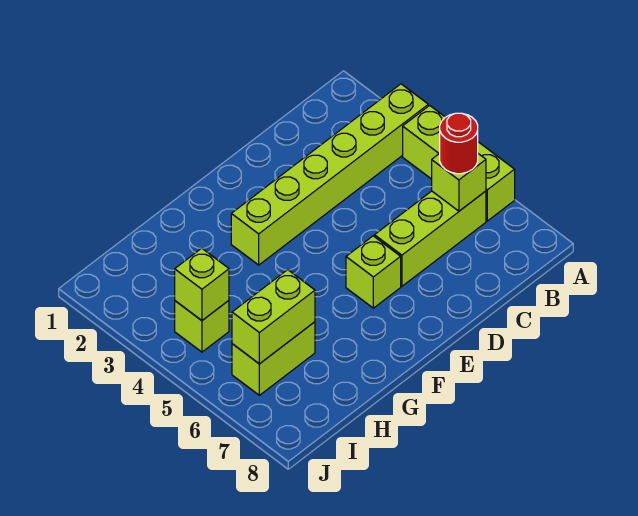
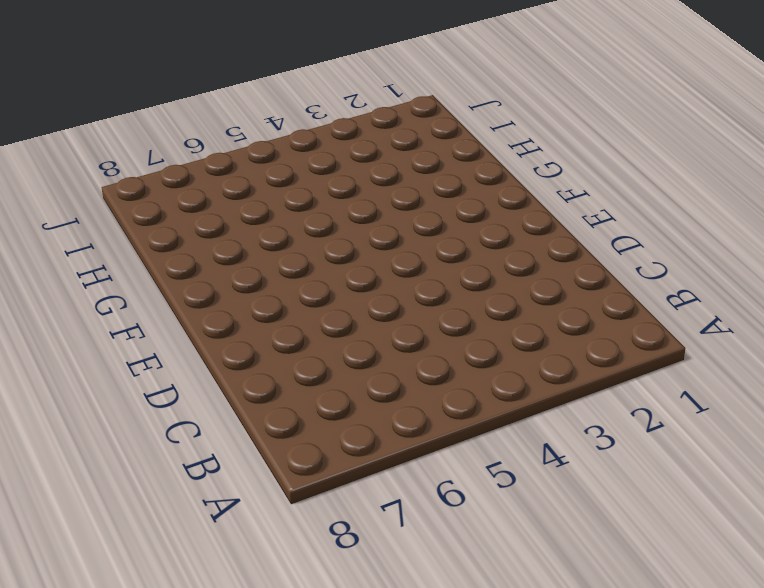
none -> lime 1x6 brick [231,84,428,265]
none -> lime 1x3 brick [403,106,515,221]

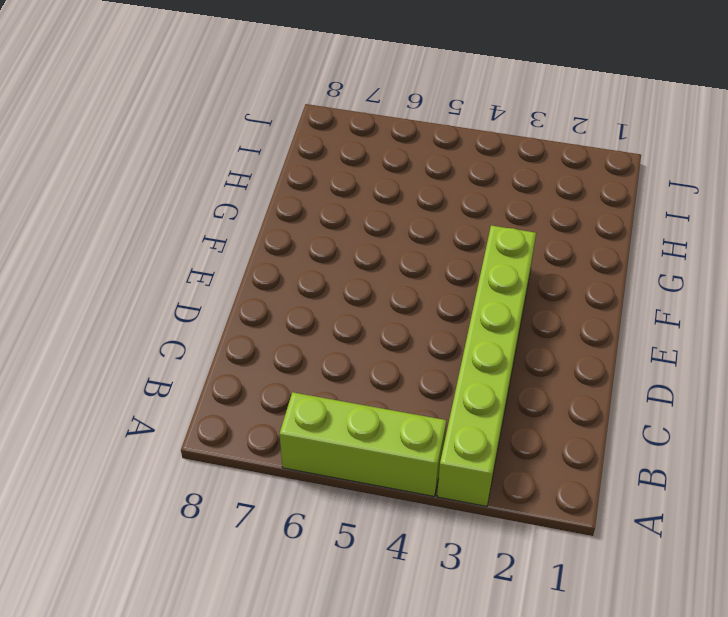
none -> lime 1x3 brick [375,191,486,286]
none -> lime 1x1 brick [346,236,401,308]

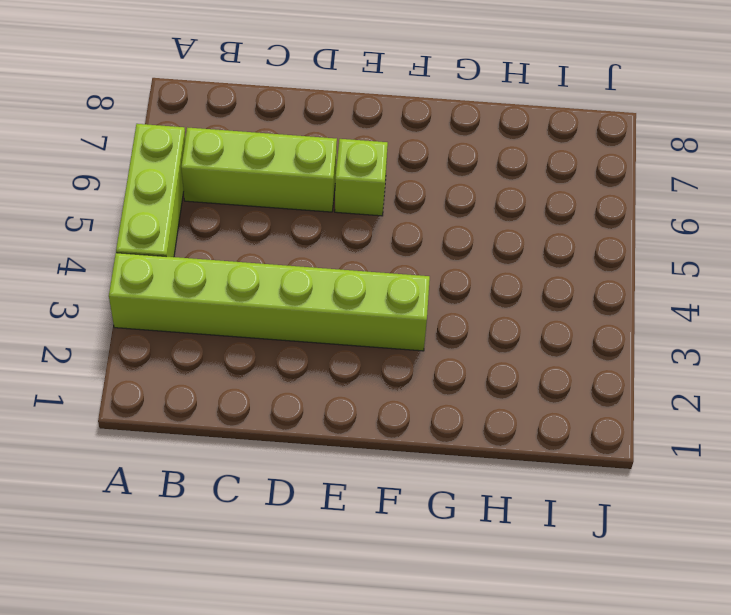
none -> lime 1x2 brick [232,322,315,395]
none -> lime 1x1 brick [175,301,229,352]

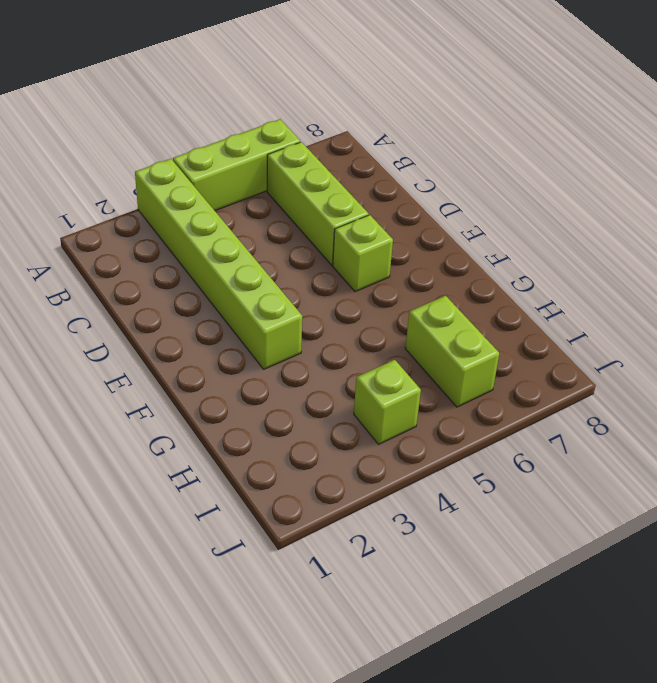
none -> lime 1x1 brick [432,153,486,211]
none -> lime 1x2 brick [232,270,315,364]

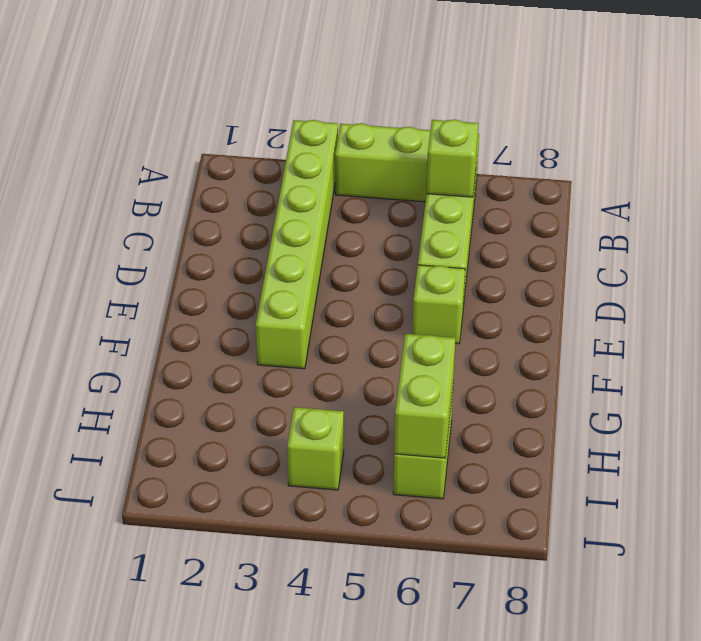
none -> lime 1x1 brick [175,248,229,320]
none -> red 1x1 round brick [440,113,478,174]

